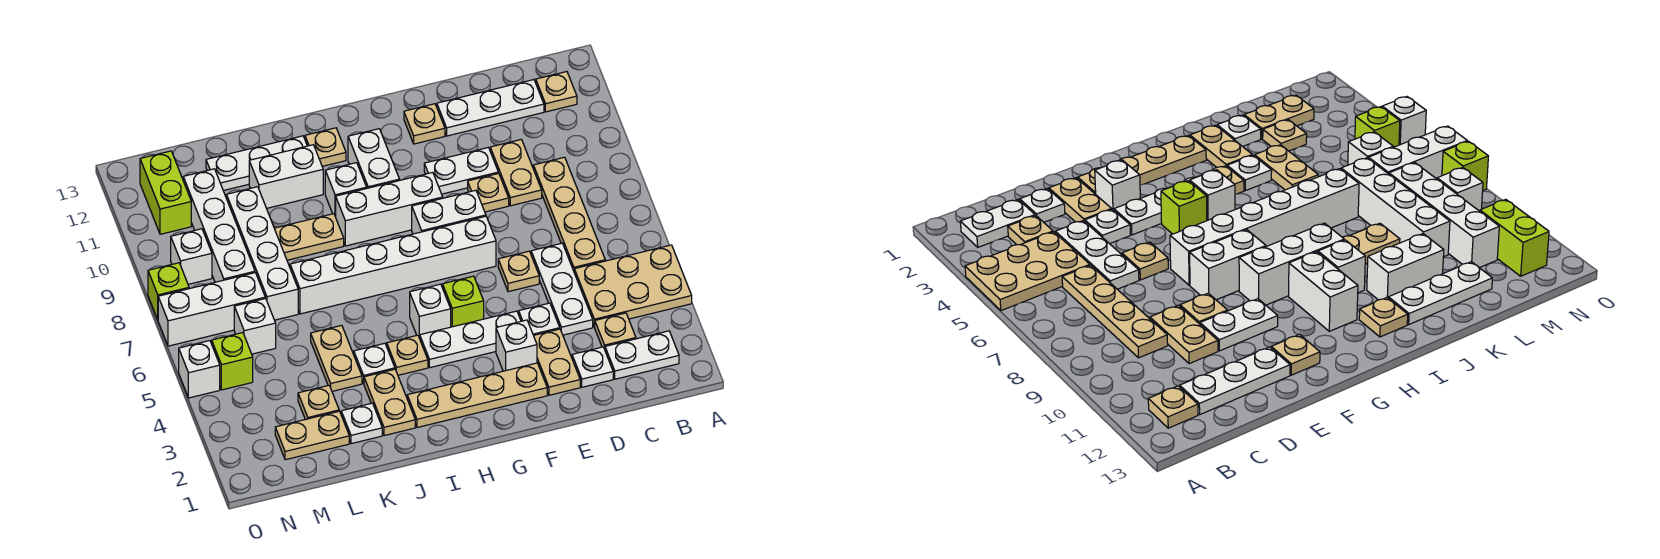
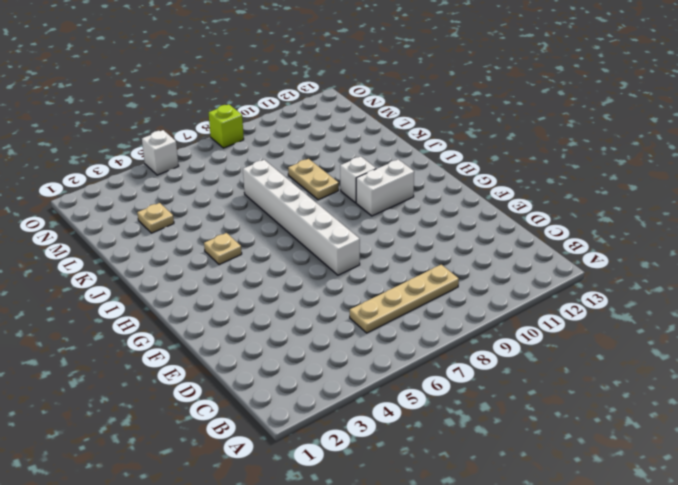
none -> tan 2x3 plate [574,245,692,327]
none -> white 1x2 plate [605,331,679,379]
none -> tan 1x1 plate [536,72,577,112]
none -> tan 1x1 plate [595,313,636,349]

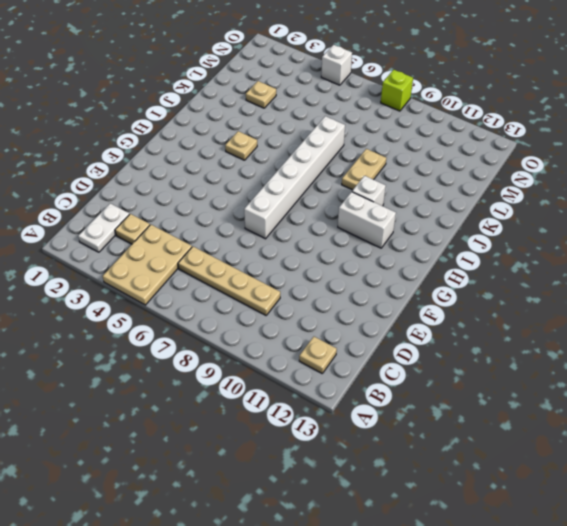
none -> white 1x3 plate [437,80,544,136]
none -> white 1x1 plate [572,347,613,387]
none -> white 1x3 plate [531,243,593,335]
none -> tan 1x2 plate [490,139,542,206]

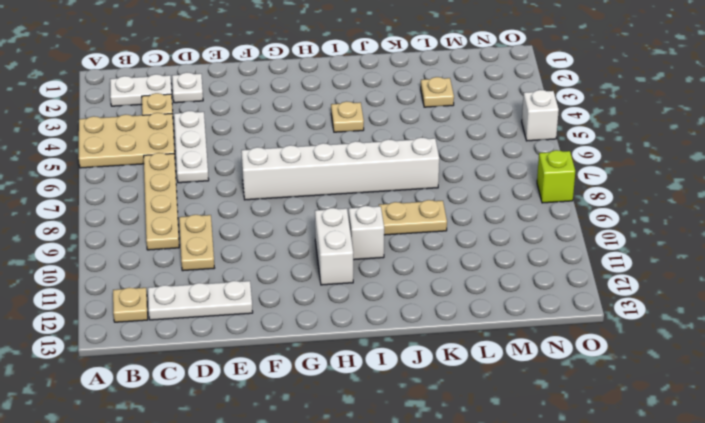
none -> tan 1x2 plate [534,329,580,395]
none -> white 1x1 plate [519,303,560,335]
none -> tan 1x1 plate [498,251,539,292]
none -> tan 1x1 plate [468,173,509,212]

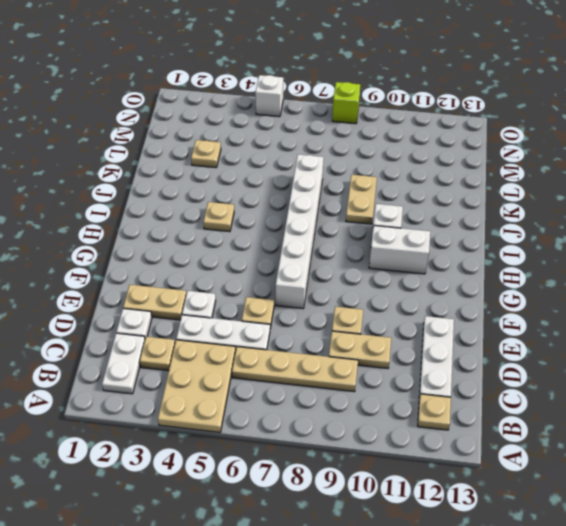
none -> white 1x2 plate [424,148,498,194]
none -> tan 1x4 plate [407,363,547,428]
none -> white 1x1 brick [496,320,537,371]
none -> white 1x3 plate [420,311,521,367]

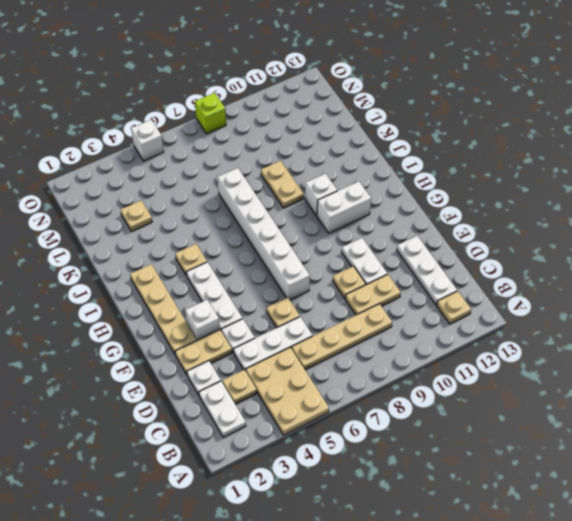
none -> white 1x2 brick [412,190,486,234]
none -> tan 1x1 plate [404,104,445,144]
none -> lime 1x1 brick [442,276,484,327]
none -> white 1x3 brick [336,172,443,246]

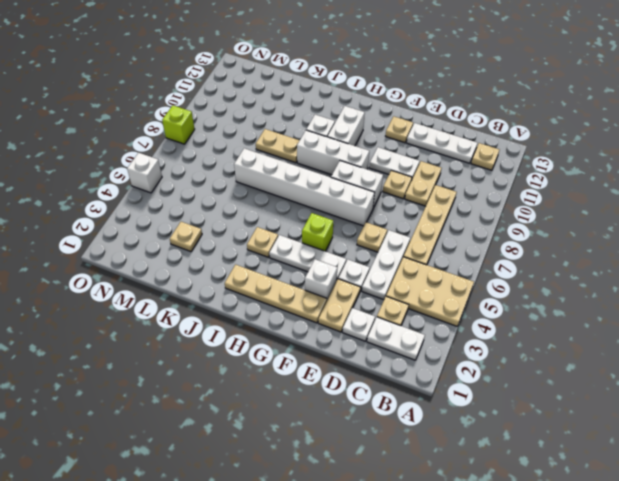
none -> white 1x1 brick [410,284,451,338]
none -> tan 1x1 plate [305,128,346,166]
none -> tan 1x2 plate [364,369,415,436]
none -> white 1x1 plate [354,343,395,383]

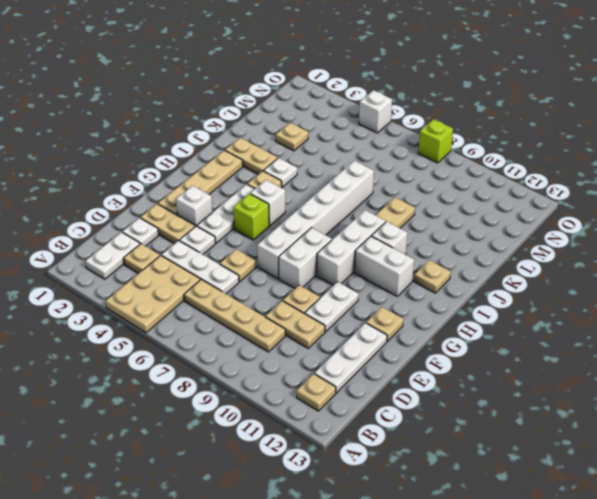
none -> white 1x2 brick [249,145,323,208]
none -> white 1x3 plate [206,136,307,191]
none -> white 1x1 plate [341,403,382,444]
none -> tan 1x2 plate [311,325,362,391]

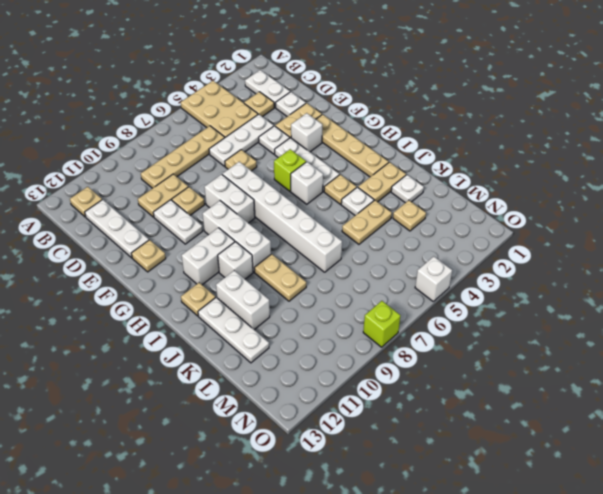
none -> tan 1x2 plate [275,411,349,460]
none -> white 1x4 brick [226,187,298,320]
none -> white 1x1 brick [234,298,276,354]
none -> white 1x3 brick [158,273,265,346]

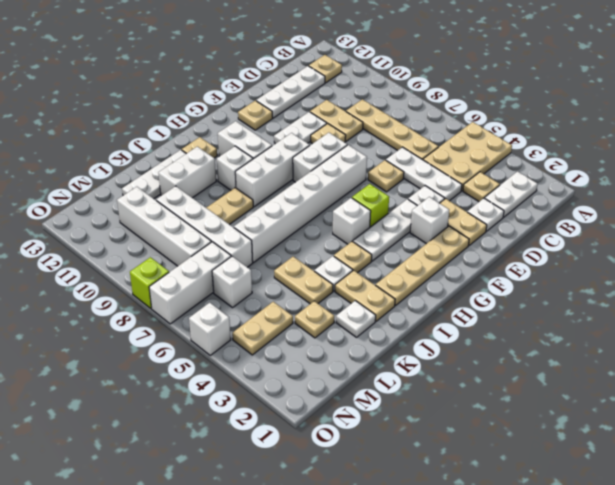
tan 1x2 plate [232,302,293,355] -> tan 1x2 plate moved to [275,411,349,460]
none -> lime 1x1 brick [212,333,253,390]
none -> white 1x1 brick [171,229,212,284]
none -> lime 1x2 brick [140,151,191,234]

